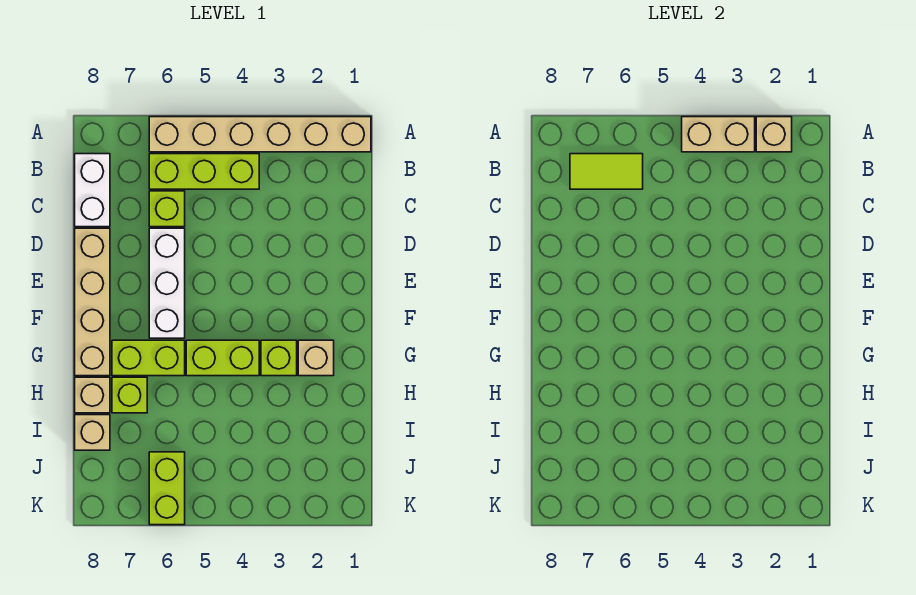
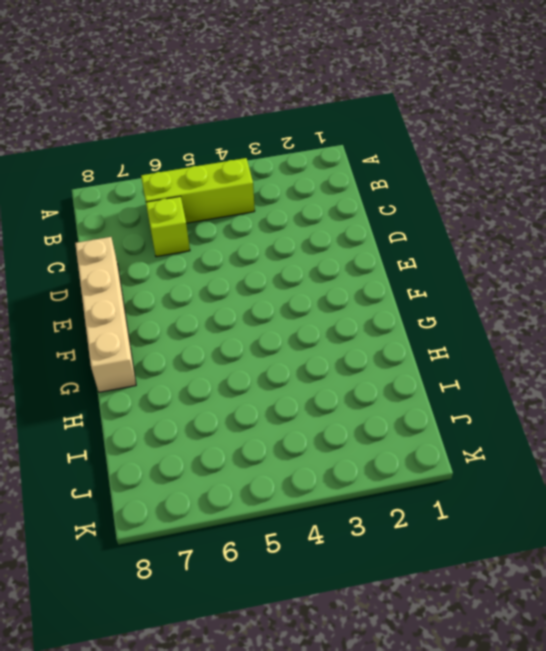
none -> tan 1x6 brick [149,117,371,152]
none -> white 1x2 brick [75,154,110,227]
none -> white 1x3 brick [149,228,185,338]

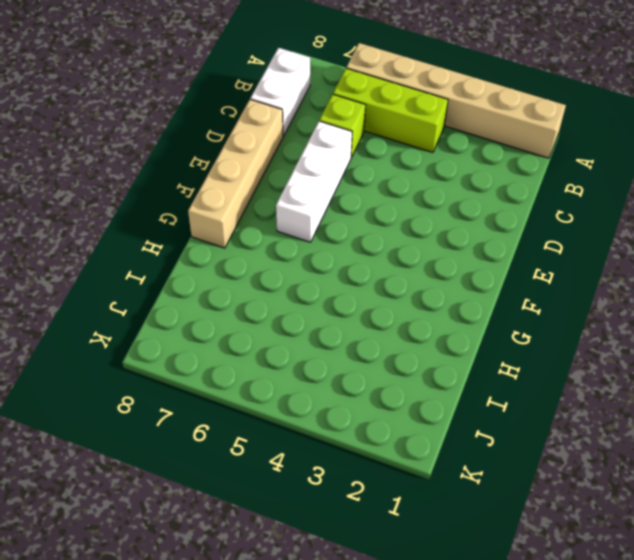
none -> tan 1x1 brick [298,340,334,376]
none -> lime 1x1 brick [261,340,297,376]
none -> lime 1x2 brick [186,340,259,376]

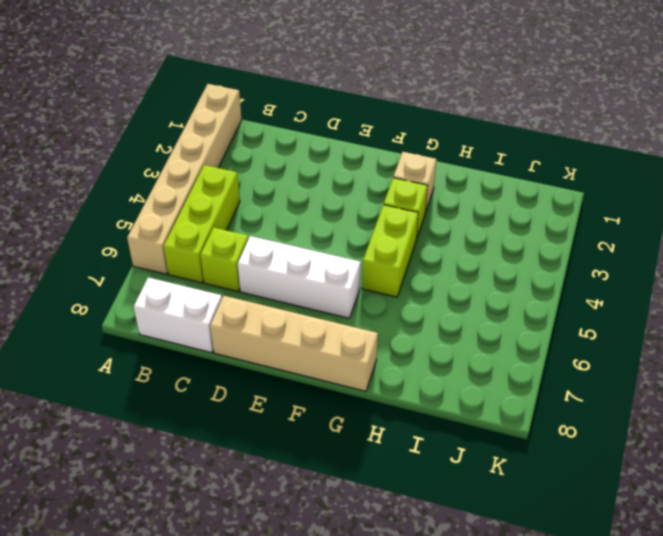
none -> lime 1x2 brick [112,340,185,376]
none -> lime 1x1 brick [112,377,147,413]
none -> tan 1x1 brick [75,377,110,413]

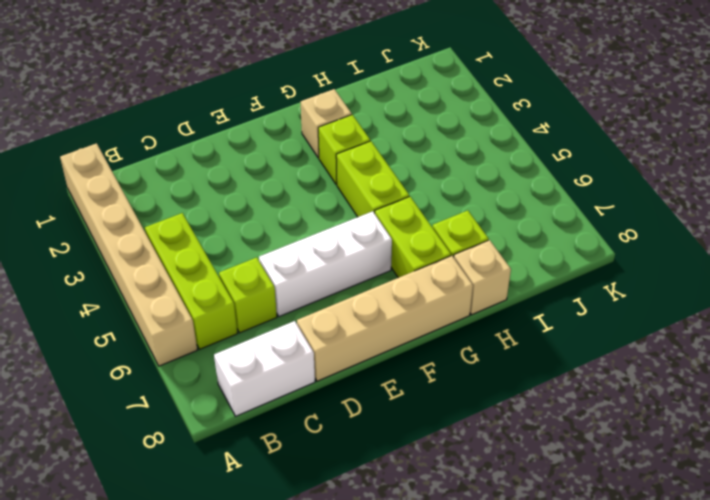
none -> tan 1x1 brick [75,415,110,450]
none -> lime 1x2 brick [149,452,185,525]
none -> tan 1x1 brick [756,117,792,152]

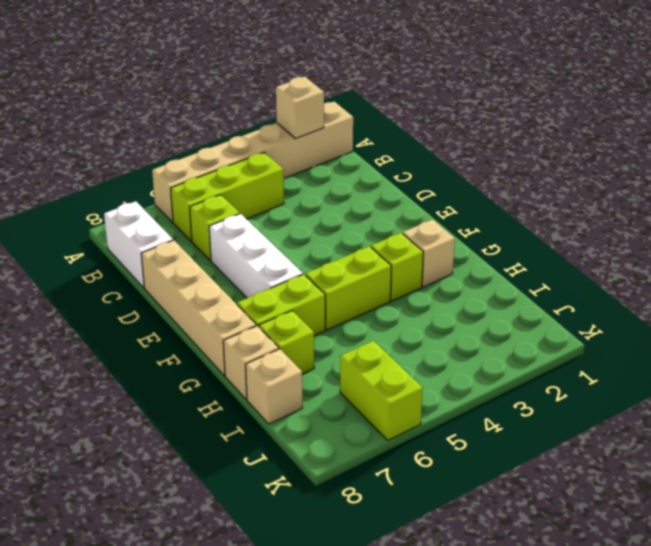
none -> tan 1x2 brick [682,117,755,152]
none -> lime 1x2 tile [570,154,643,189]

